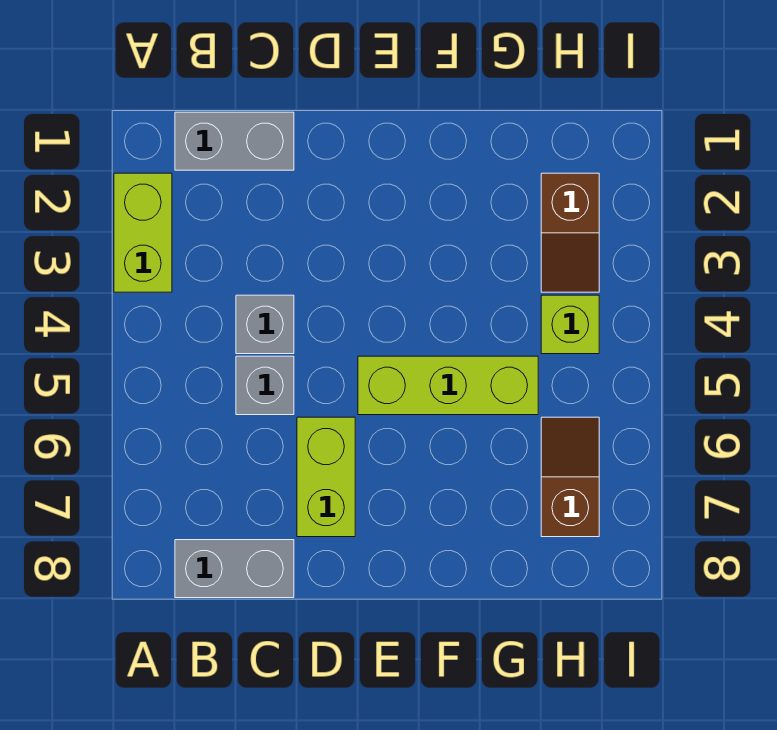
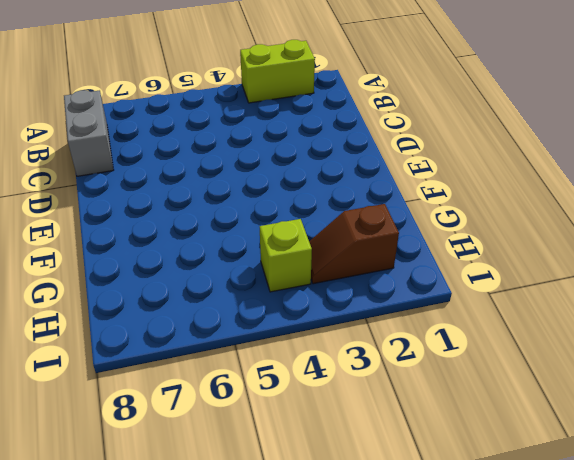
none -> grey 1x2 brick [175,112,294,170]
none -> grey 1x1 brick [236,295,294,354]

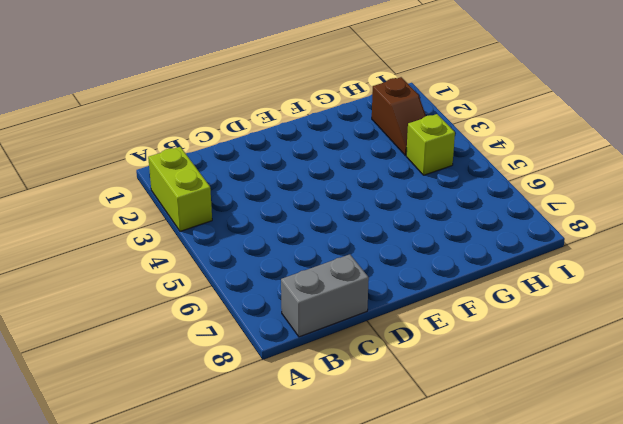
none -> grey 1x2 brick [175,112,294,170]
none -> grey 1x1 brick [236,295,294,354]

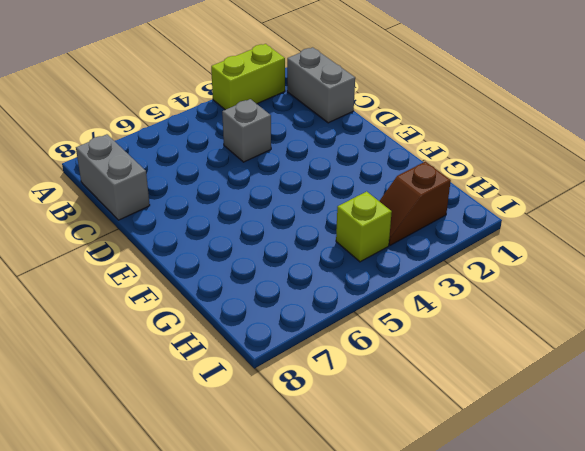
none -> grey 1x1 brick [236,356,294,415]
none -> lime 1x2 brick [297,417,355,537]

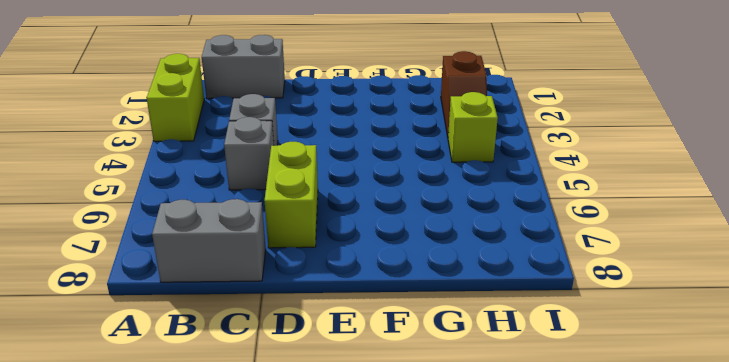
none -> lime 1x3 brick [358,356,538,415]
none -> brown 1x2 slope [541,417,599,537]

